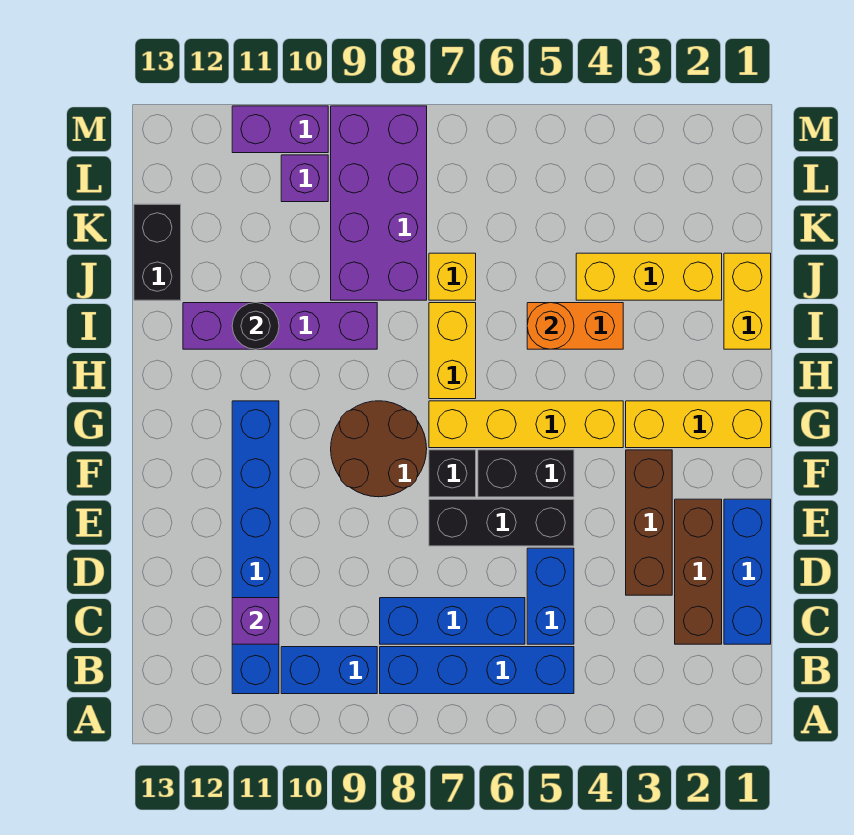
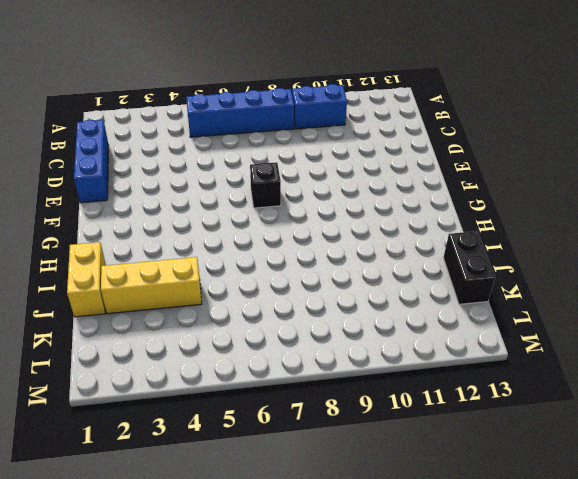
none -> blue 1x6 brick [232,401,279,694]
none -> brown 1x3 brick [675,499,722,644]
none -> blue 1x2 brick [527,548,574,644]

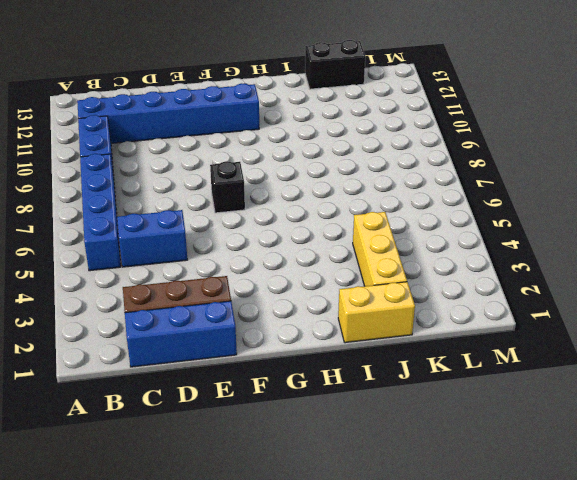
none -> blue 1x3 brick [380,598,525,644]
none -> brown 1x3 brick [626,450,672,595]
none -> black 1x3 brick [429,499,574,546]

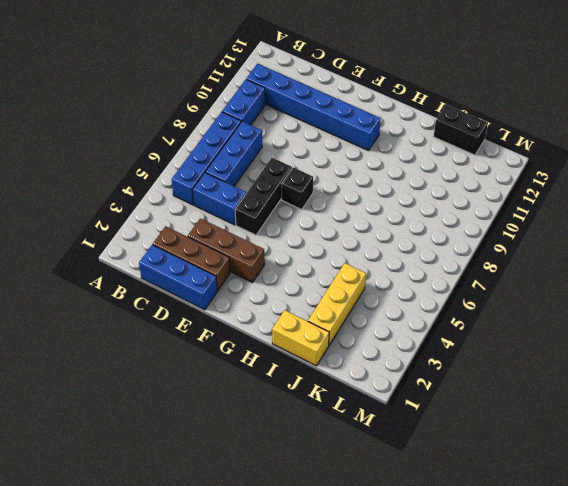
none -> black 1x2 brick [478,450,574,497]
none -> brown 2x2 round brick [331,401,427,497]
none -> yellow 1x3 brick [626,401,771,448]

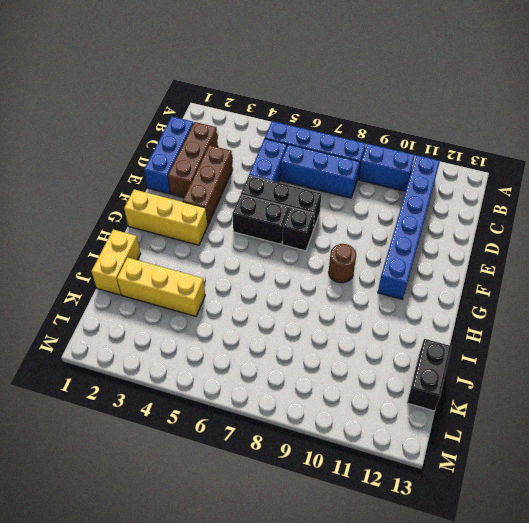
brown 1x1 round brick [329,244,356,283] -> brown 2x2 round brick [331,401,427,497]
none -> yellow 1x4 brick [429,401,623,448]
none -> yellow 1x2 brick [429,303,476,399]
none -> orange 1x2 brick [527,303,623,349]

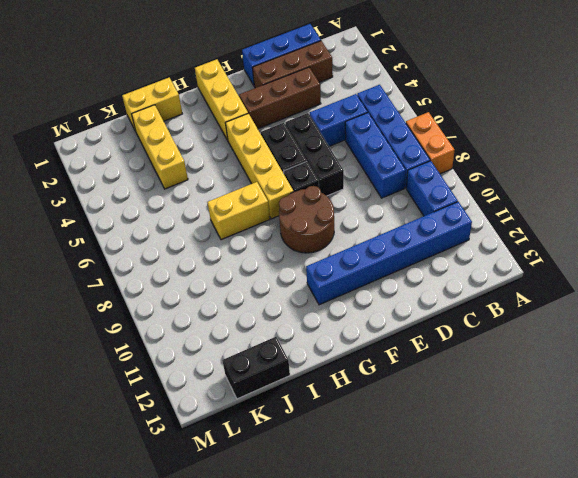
orange 1x2 brick [406,112,455,174] -> orange 1x2 brick moved to [527,303,623,349]
none -> purple 1x4 brick [183,303,377,349]
none -> yellow 1x1 brick [429,253,476,300]
none -> purple 2x4 brick [331,106,427,300]

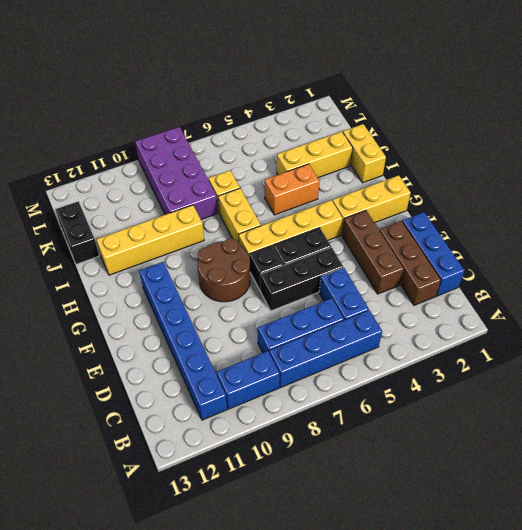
yellow 1x4 brick [96,205,204,275] -> purple 1x4 brick [183,303,377,349]
none -> purple 1x1 brick [281,155,328,202]
none -> purple 1x2 brick [232,106,328,153]
none -> purple 1x1 brick [232,598,279,644]

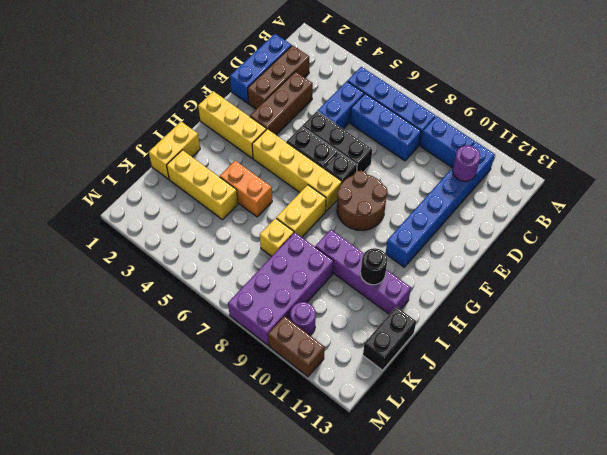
purple 1x1 round brick [453,145,480,181] -> purple 1x1 brick [232,598,279,644]
purple 1x1 round brick [290,302,316,335] -> purple 1x1 brick [281,155,328,202]
brown 1x2 brick [268,316,325,376] -> purple 1x2 brick [232,106,328,153]
none -> orange 1x1 round brick [527,303,574,349]

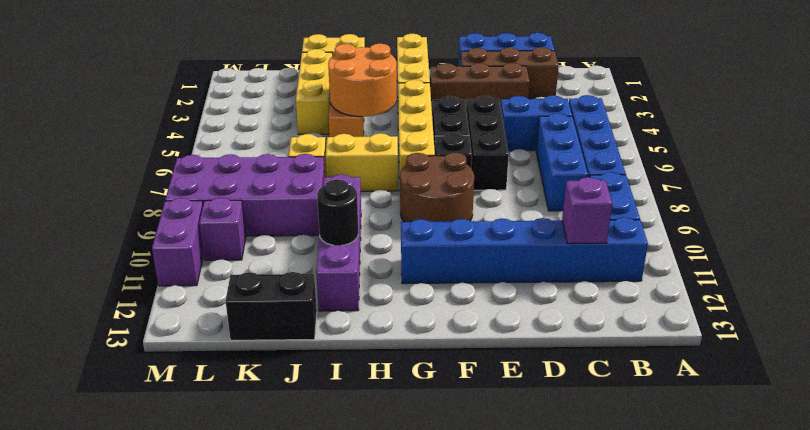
orange 2x2 round brick [328,44,397,117] -> orange 1x1 round brick [527,303,574,349]

